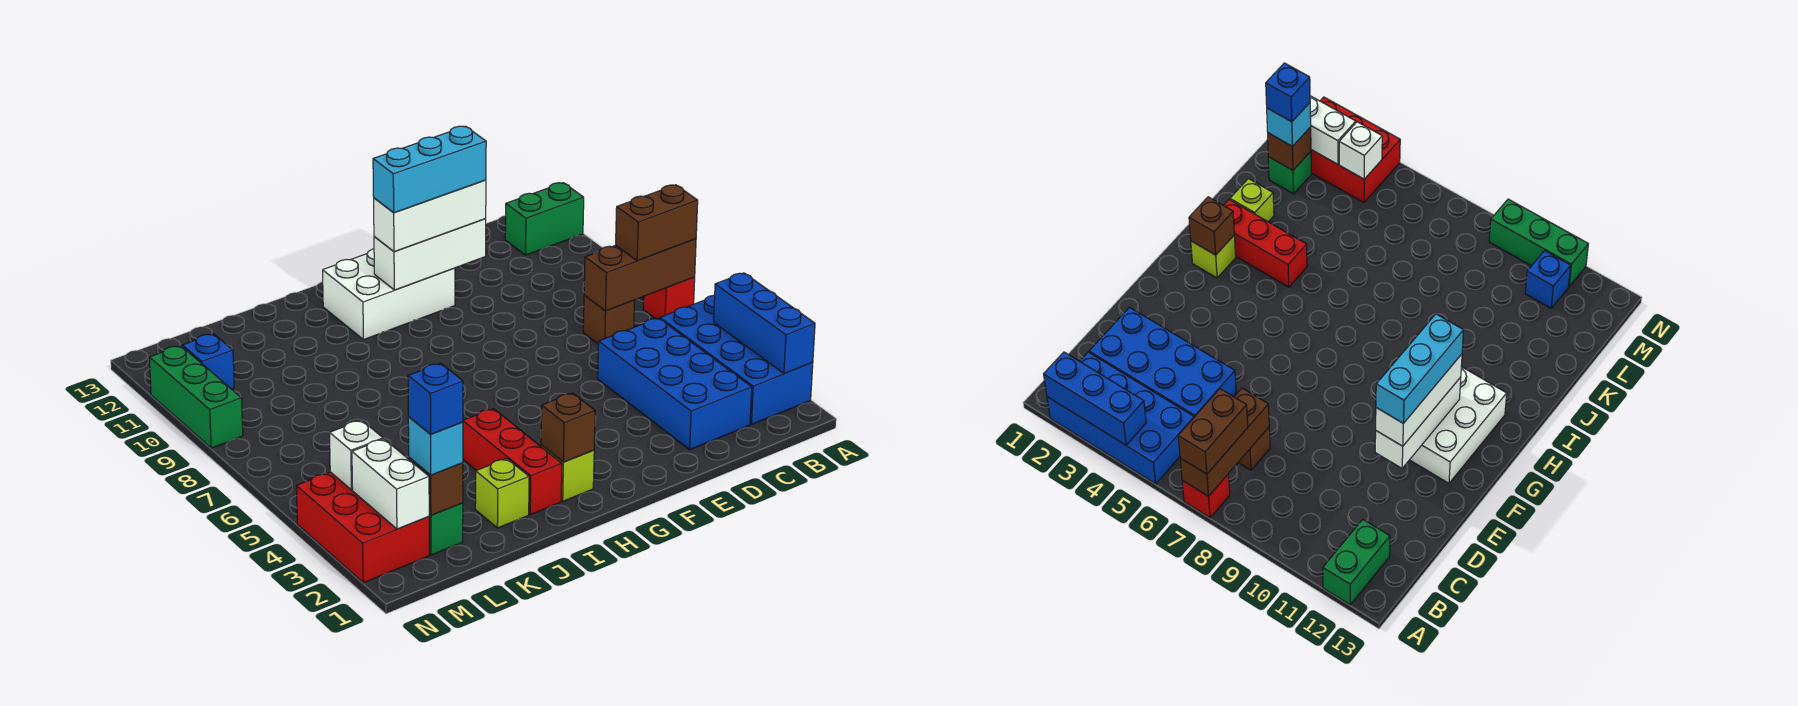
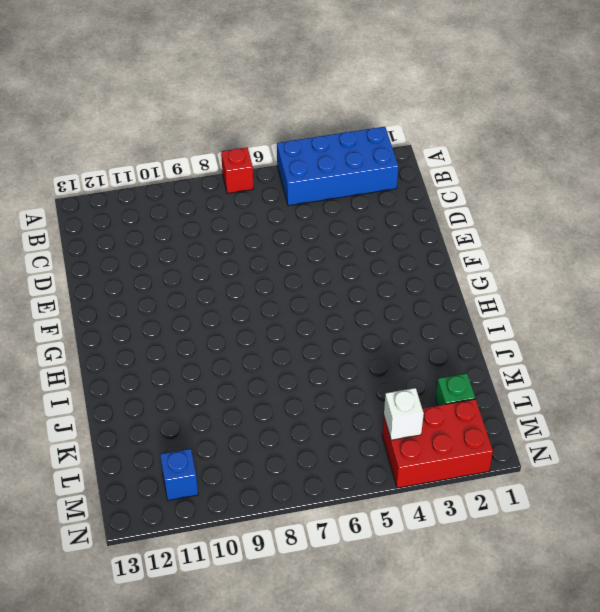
none -> green 1x2 brick [505,183,584,255]
none -> blue 2x4 brick [598,318,752,449]
none -> brown 1x1 brick [583,295,635,344]

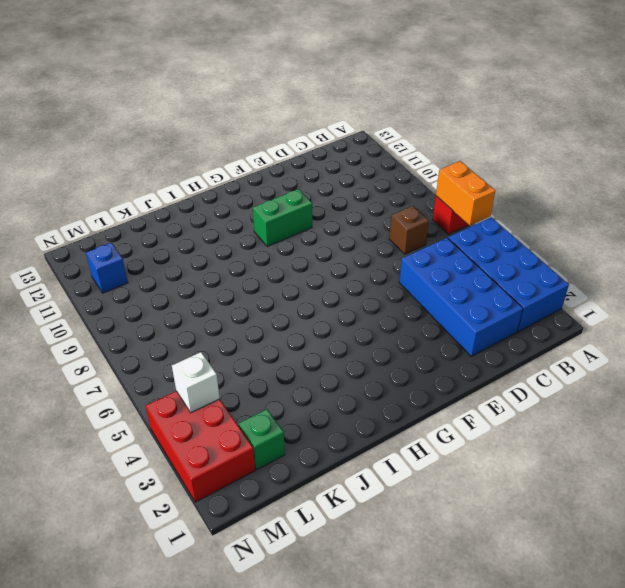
orange 1x2 brick [436,161,495,225] -> brown 1x3 brick [584,239,696,311]
green 1x2 brick [253,189,312,247] -> green 1x2 brick moved to [505,183,584,255]
none -> white 2x3 brick [323,249,455,340]
none -> lime 1x1 brick [541,445,594,501]
none -> red 1x3 brick [463,409,562,515]

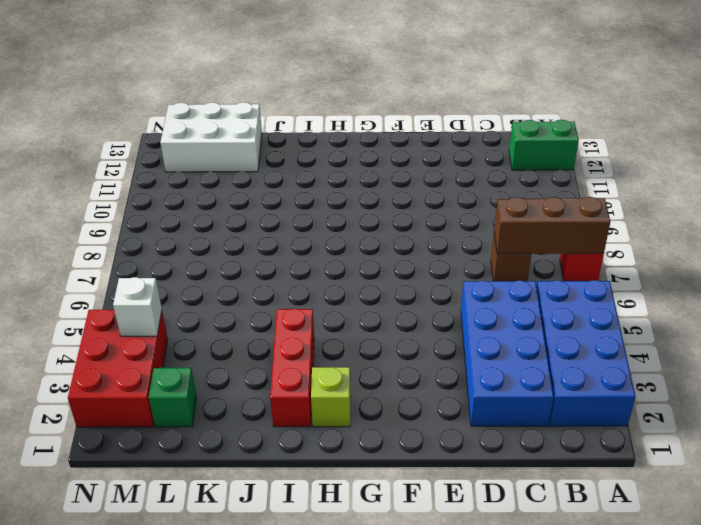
white 2x3 brick [160,102,262,172] -> white 2x3 brick moved to [323,249,455,340]
none -> lime 1x1 brick [475,459,529,528]
none -> blue 1x1 brick [182,334,234,389]
none -> green 1x3 brick [149,346,243,448]

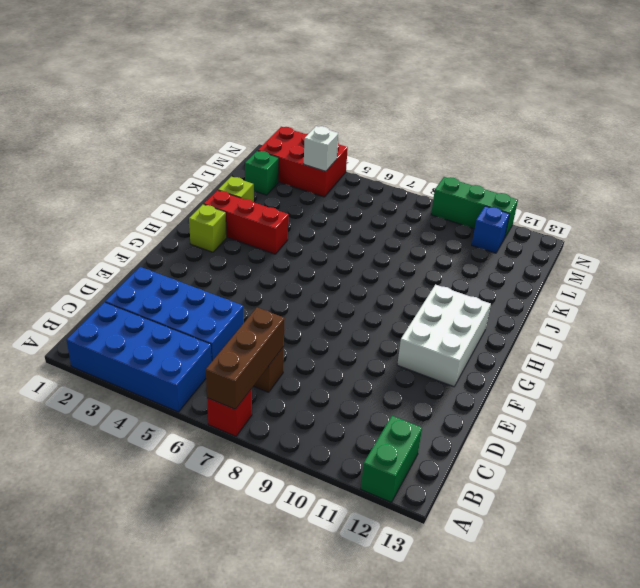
none -> blue 1x3 brick [714,273,815,374]
none -> white 1x3 brick [374,219,486,290]
none -> brown 1x1 brick [541,393,595,462]

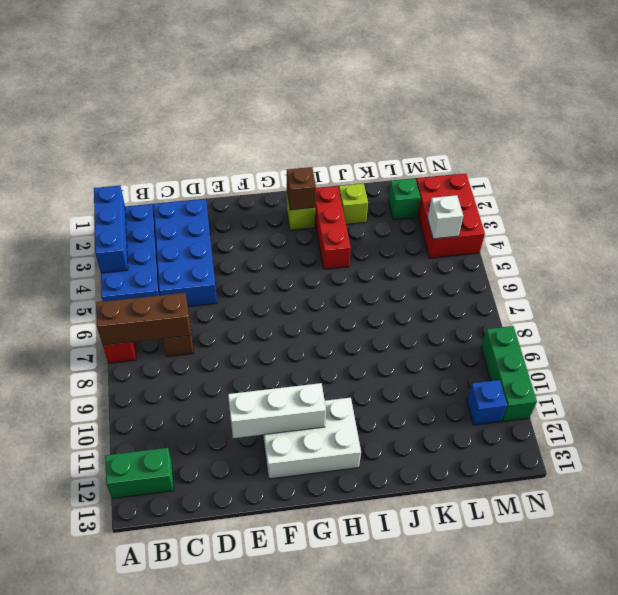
none -> brown 1x1 brick [409,458,463,515]
none -> white 1x2 brick [352,439,429,529]
none -> brown 1x2 brick [616,185,698,261]

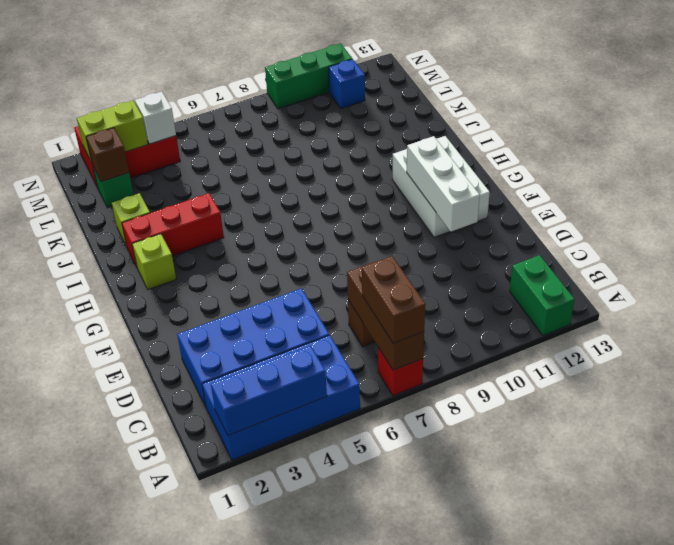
lime 1x2 brick [77,101,148,160] -> white 1x2 brick [352,439,429,529]
none -> brown 1x1 brick [541,393,595,462]
none -> white 1x3 brick [374,180,486,252]
none -> cyan 1x1 brick [408,417,463,475]

